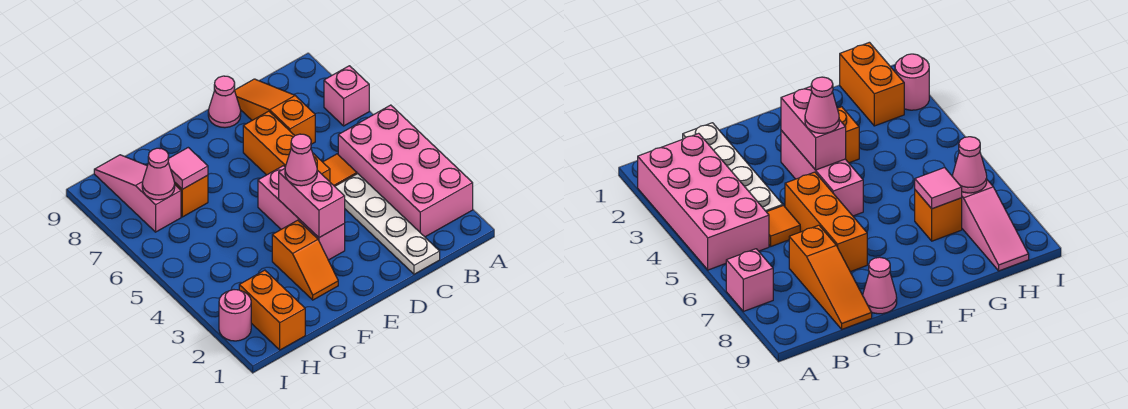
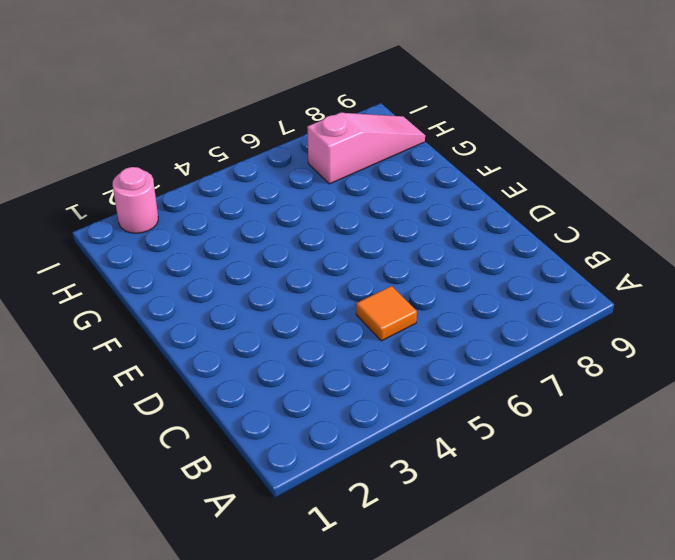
none -> pink 2x4 brick [338,105,473,237]
none -> pink 1x1 brick [324,66,369,126]
none -> white 1x4 plate [335,174,440,274]

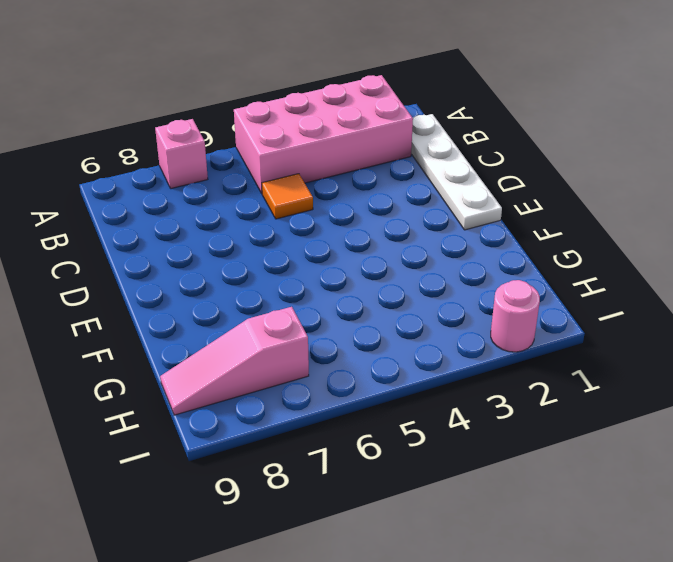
white 1x4 plate [411,114,502,230] -> white 1x4 plate turned to [335,174,440,274]
none -> orange 1x3 slope [235,79,315,144]
none -> orange 1x3 brick [243,111,330,182]
none -> pink 1x1 cone [208,76,241,128]

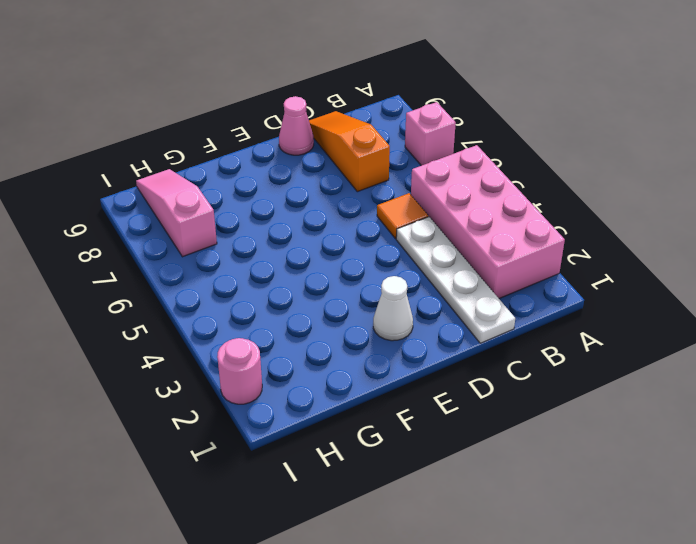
white 1x1 cone [373,276,413,341] -> none
none -> orange 1x3 brick [243,111,330,182]
none -> pink 1x3 brick [258,166,345,260]
none -> orange 1x2 slope [272,220,338,300]

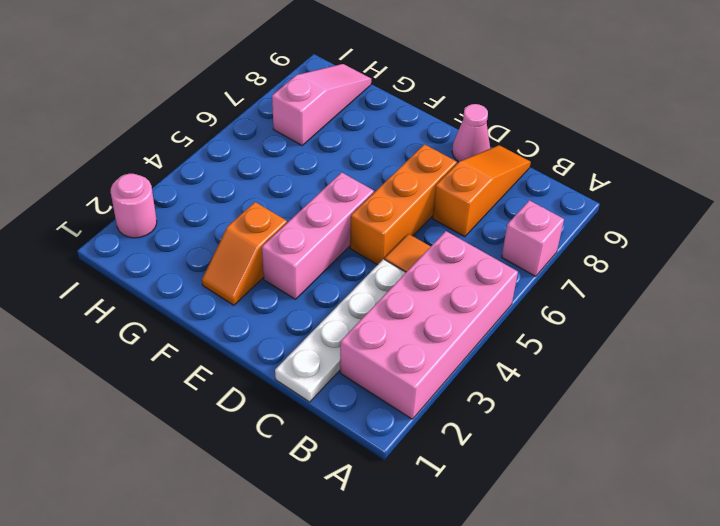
none -> orange 1x1 brick [175,175,208,217]
none -> orange 1x2 brick [239,270,305,350]
none -> pink 1x2 brick [279,169,345,238]

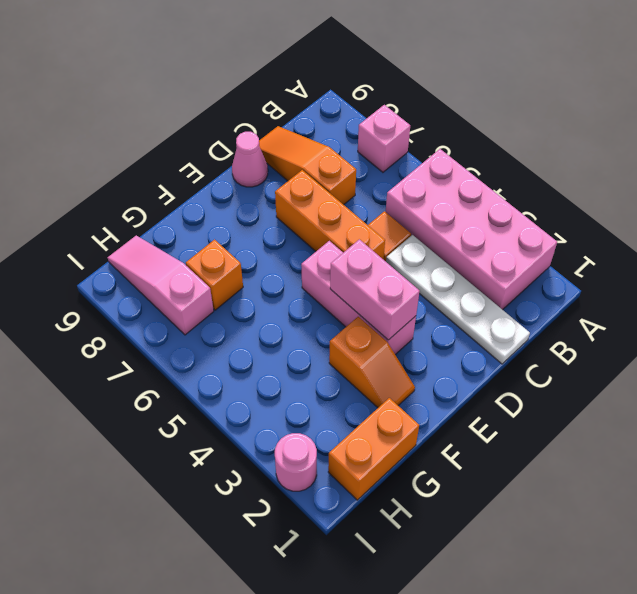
orange 1x2 brick [328,398,419,500] -> orange 1x2 brick turned to [239,270,305,350]
none -> pink 1x1 tile [168,148,208,189]
none -> pink 1x1 cone [142,148,175,200]
none -> pink 1x1 cone [285,134,317,186]

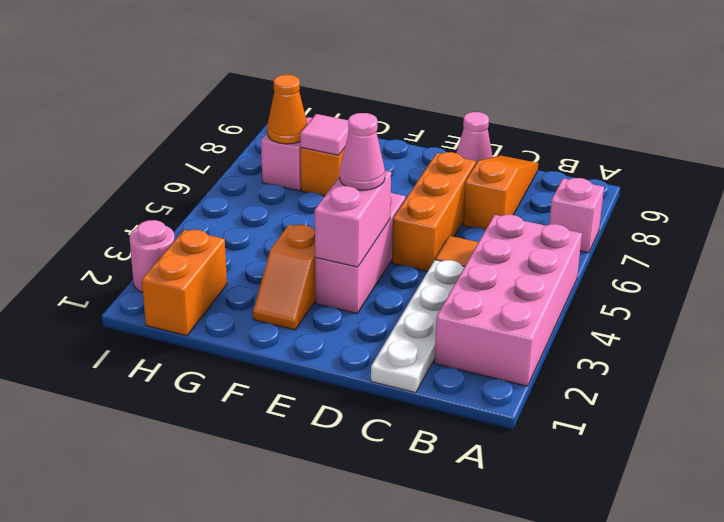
orange 1x1 cone [267,75,307,144] -> pink 1x1 cone [142,148,175,200]

